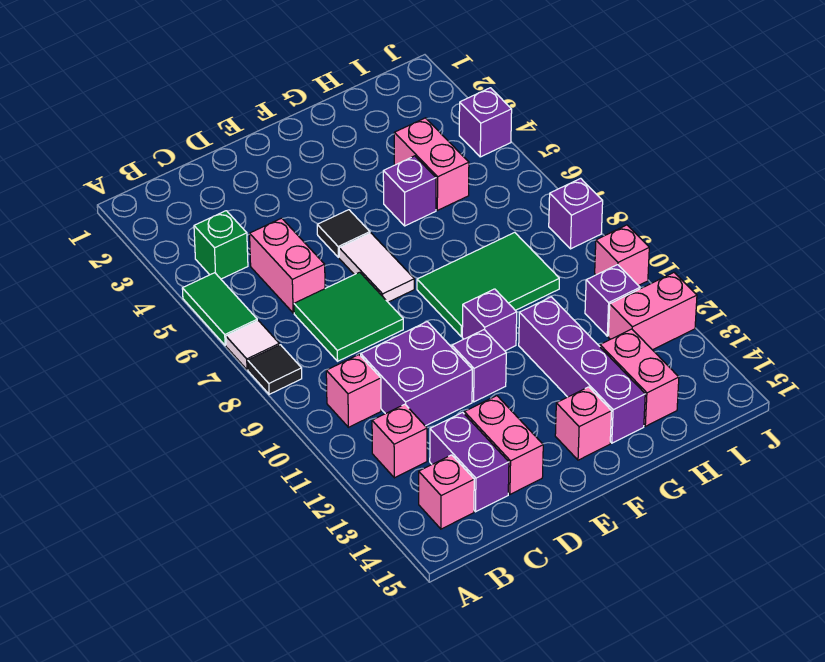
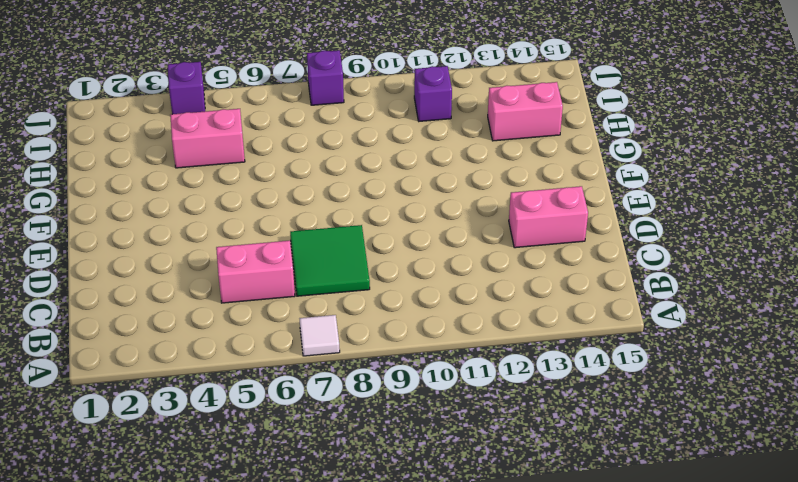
none -> green 1x2 tile [182,273,257,345]
none -> black 1x1 tile [248,345,302,394]
none -> green 1x1 brick [194,211,248,279]

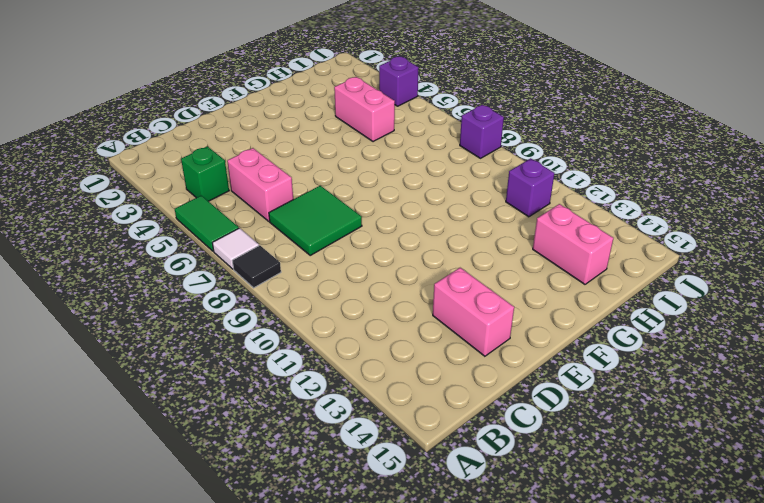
none -> pink 1x1 brick [326,355,381,427]
none -> pink 1x1 brick [372,404,427,478]
none -> pink 1x1 brick [419,455,474,529]

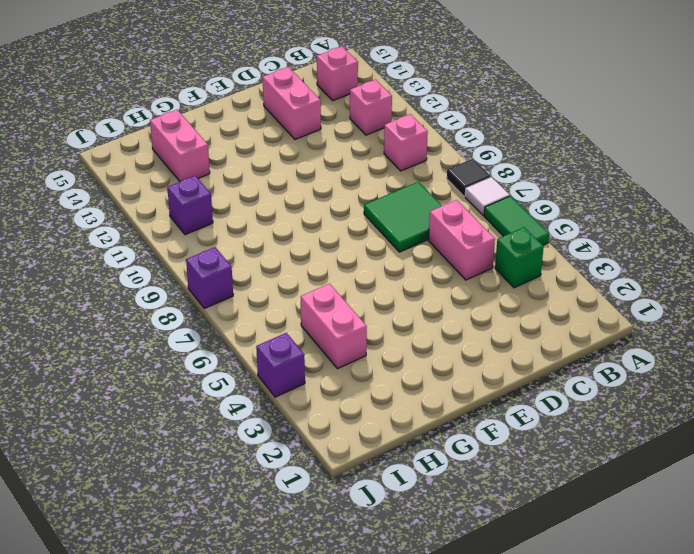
none -> purple 2x2 brick [361,322,472,426]
none -> purple 1x2 brick [430,412,509,512]
none -> black 1x1 tile [317,210,370,257]

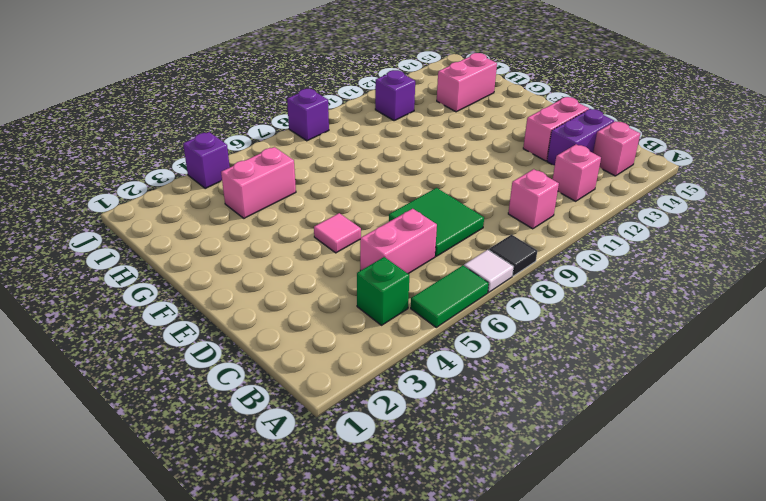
pink 1x1 tile [314,213,361,253] -> black 1x1 tile [317,210,370,257]
none -> purple 2x2 brick [361,322,472,426]
none -> white 1x2 tile [339,233,414,302]
none -> purple 1x1 brick [452,330,506,402]

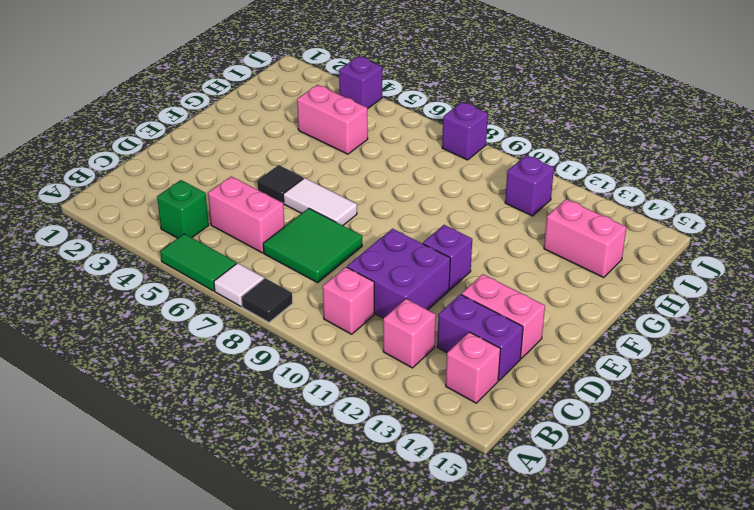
none -> green 2x3 tile [417,232,559,337]
none -> purple 1x1 brick [462,289,517,351]
none -> pink 1x1 brick [555,387,612,460]

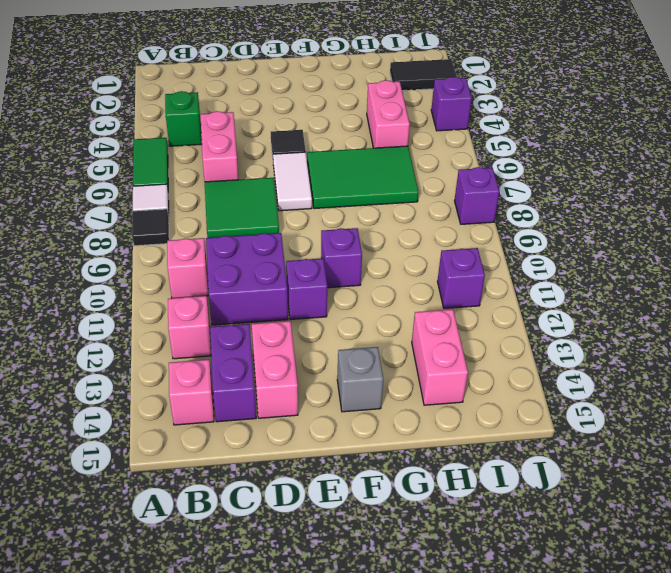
green 2x3 tile [307,146,419,209] -> green 2x3 tile moved to [417,232,559,337]
grey 1x1 brick [337,347,383,412] -> pink 1x1 brick [555,387,612,460]
black 1x2 tile [390,59,457,91] -> none
none -> purple 1x1 brick [383,156,436,226]
none -> purple 1x4 brick [519,297,645,443]
none -> pink 1x2 brick [608,273,697,350]

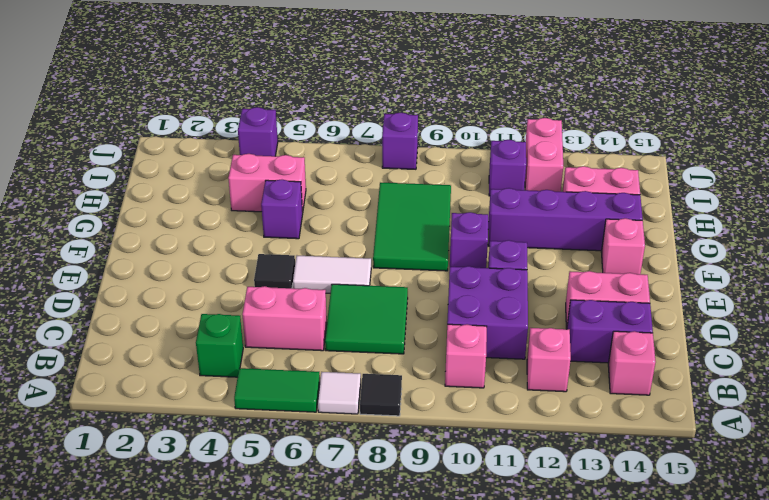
none -> pink 1x1 brick [595,225,649,286]

